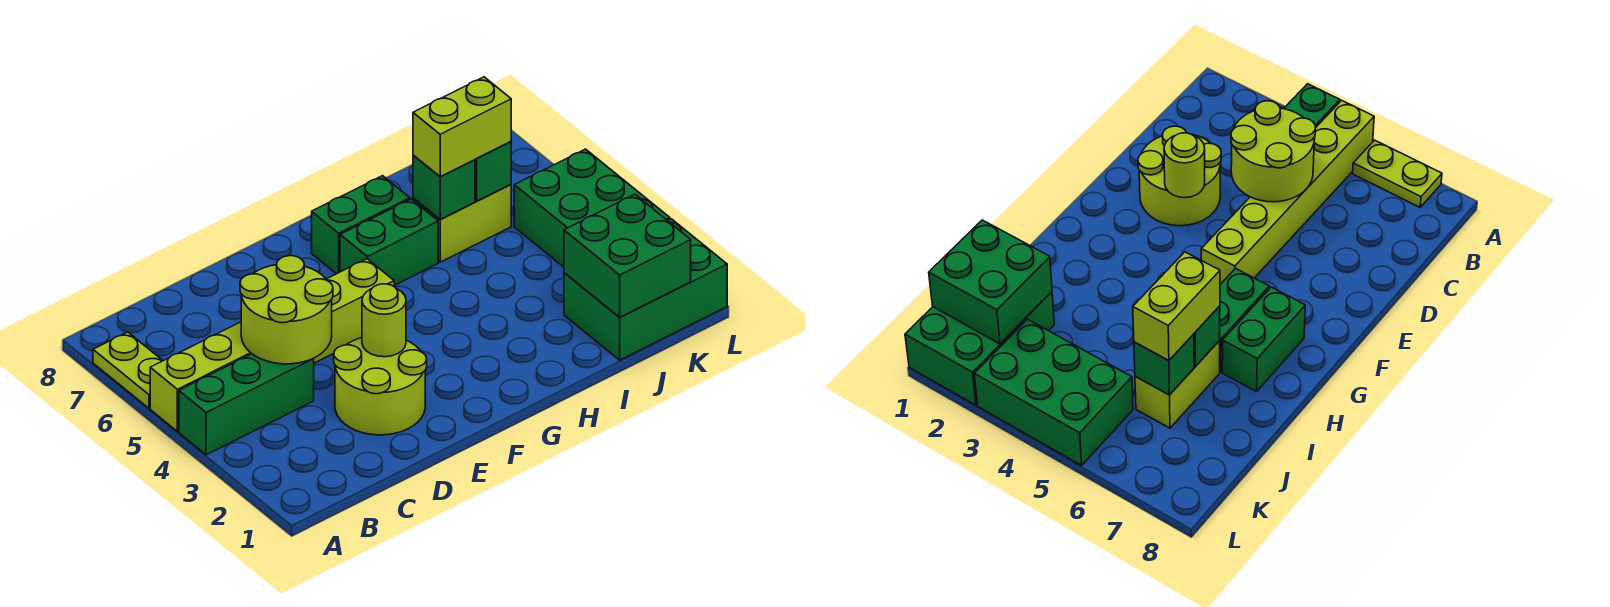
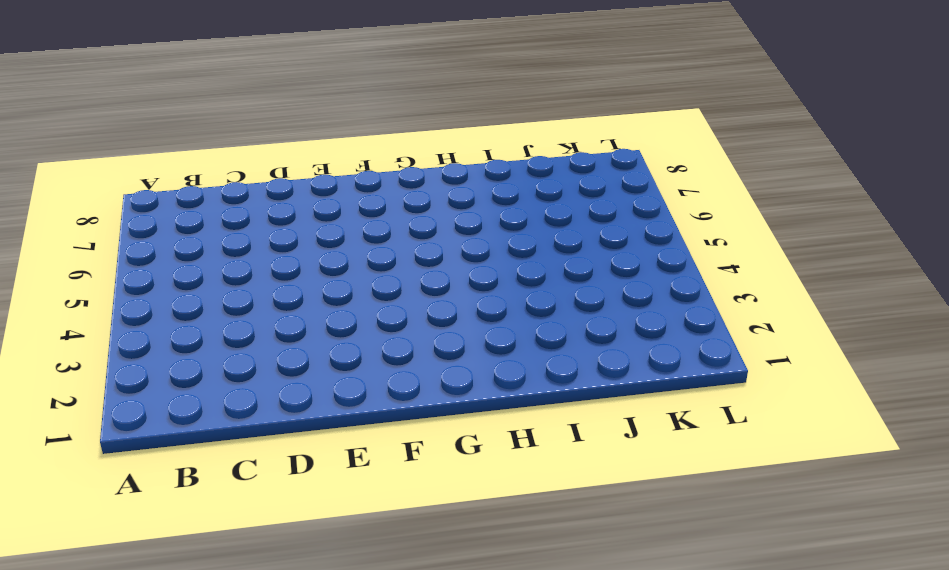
none -> green 1x3 brick [179,354,314,455]
none -> lime 1x6 brick [150,259,394,432]
none -> lime 1x2 plate [93,332,163,408]

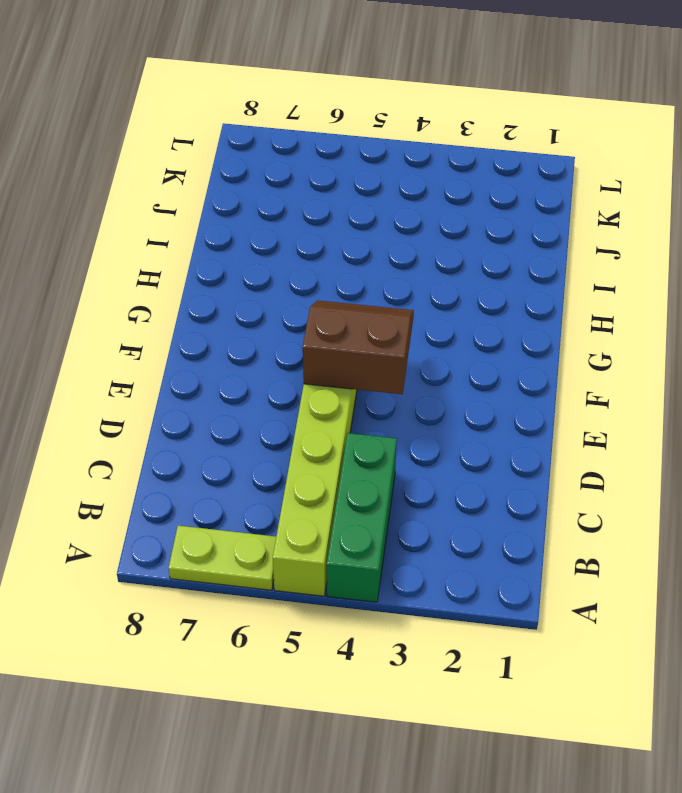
brown 2x2 slope [303,300,414,394] -> none
none -> lime 2x2 round brick [334,338,427,435]
none -> green 1x2 brick [340,199,438,285]
none -> green 1x2 brick [312,176,410,274]

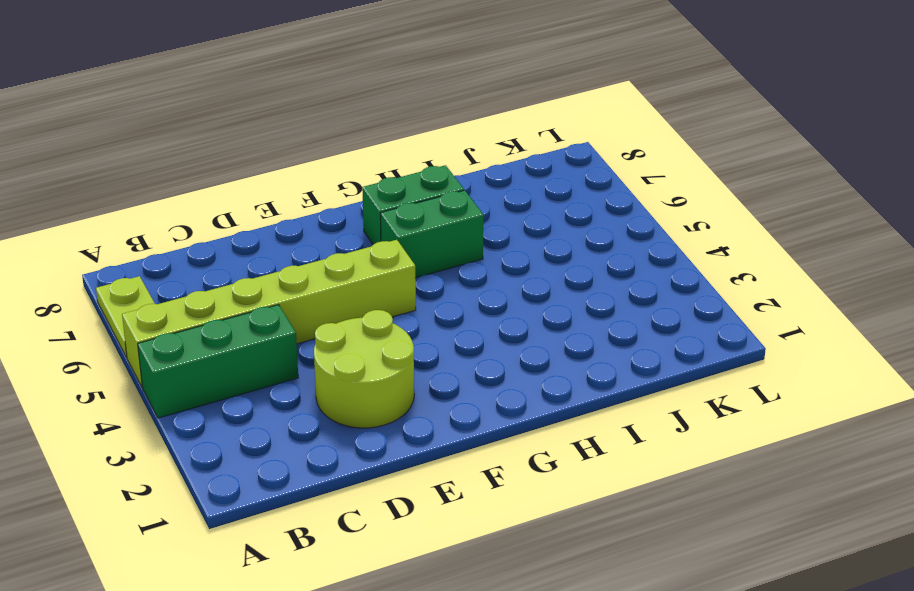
none -> lime 1x2 brick [413,184,511,262]
none -> green 2x3 brick [564,219,727,360]
none -> green 2x3 brick [514,149,670,267]

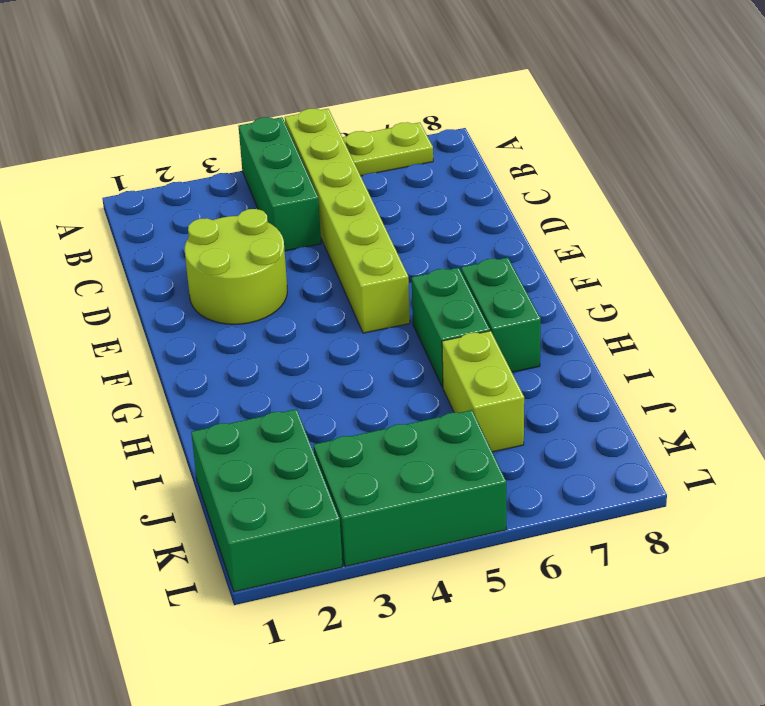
none -> lime 2x2 round brick [240,256,333,364]
none -> lime 1x1 round brick [362,284,406,357]
none -> green 1x1 brick [413,155,475,220]

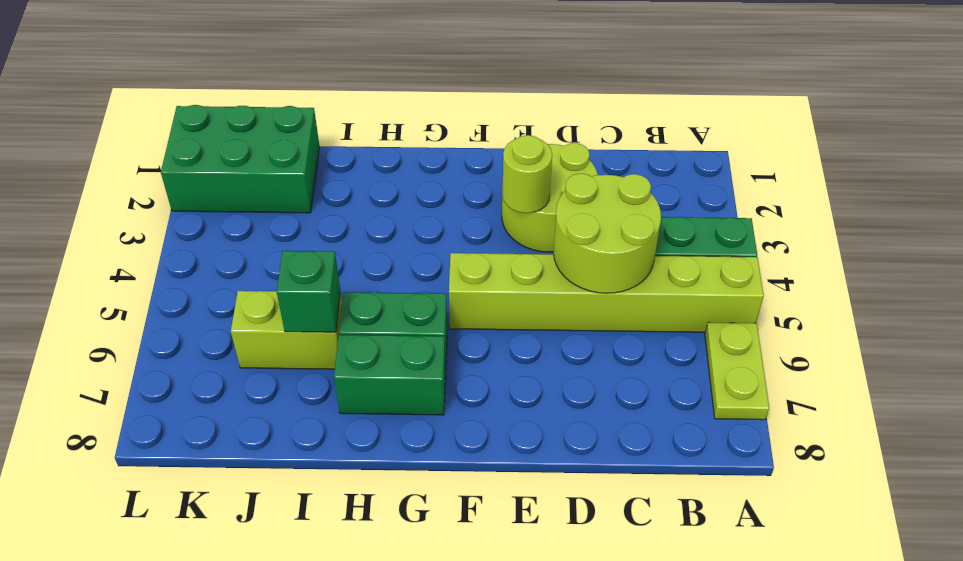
none -> green 2x3 brick [514,149,670,267]
none -> green 2x2 brick [564,194,691,317]
none -> green 1x1 brick [475,142,511,201]

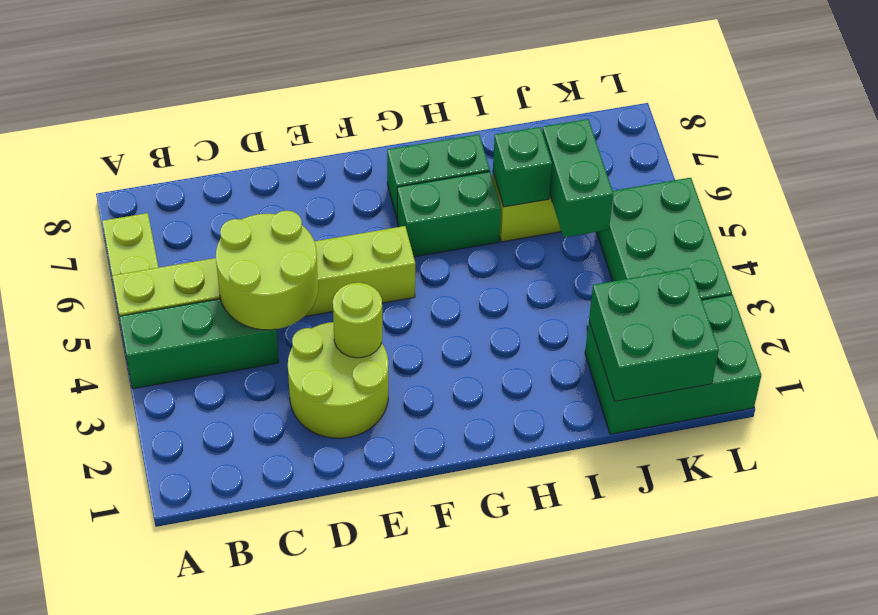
green 1x2 brick [542,119,613,237] -> green 1x1 brick [475,142,511,201]
none -> lime 1x2 brick [413,77,511,177]

